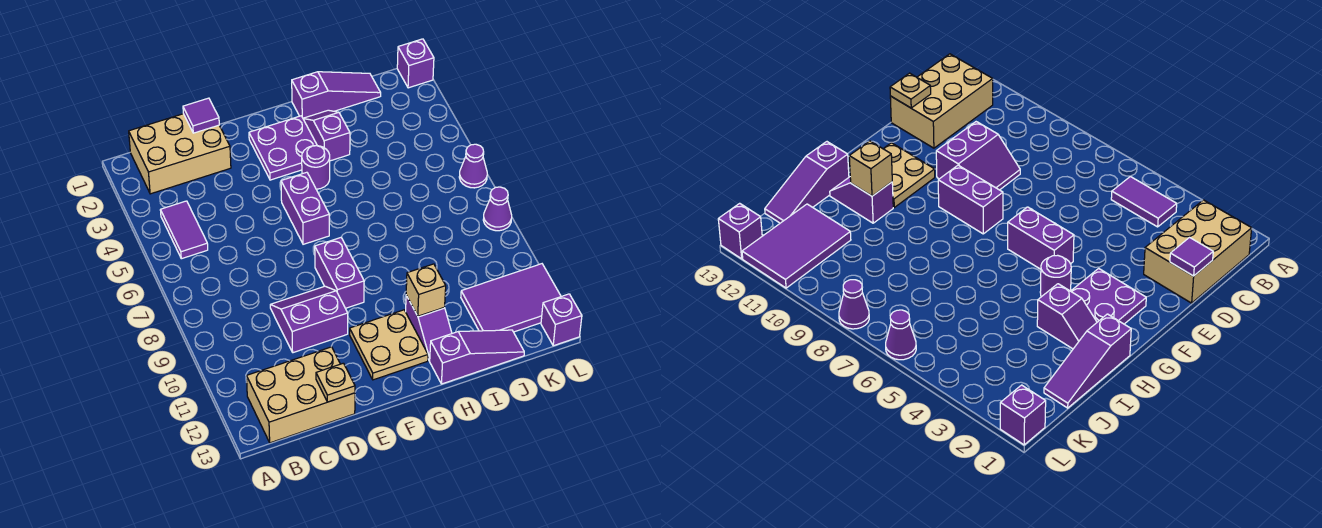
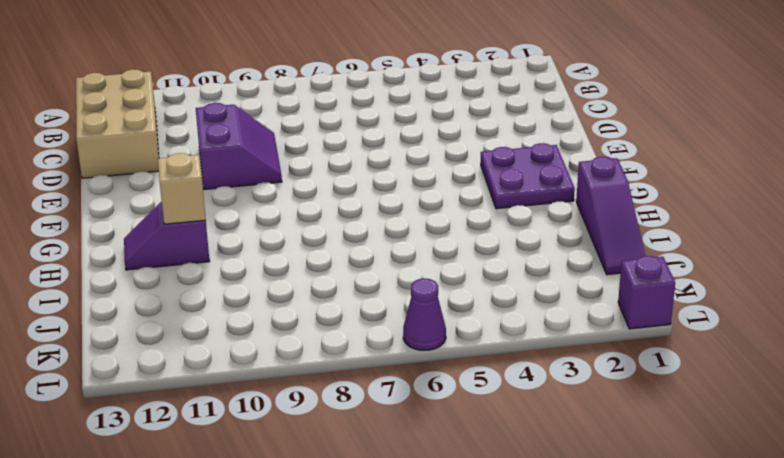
none -> tan 2x3 brick [129,114,231,194]
none -> purple 1x2 tile [160,201,208,259]
none -> purple 1x2 brick [281,172,329,244]

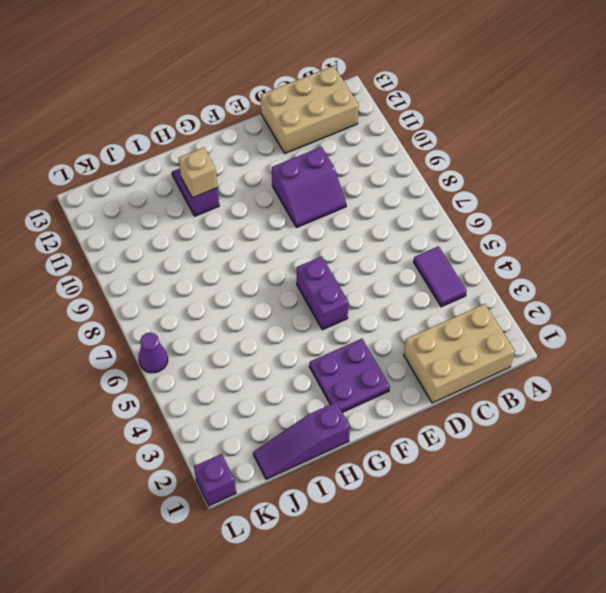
none -> purple 1x2 brick [315,238,364,308]
none -> tan 2x2 plate [350,310,428,380]
none -> purple 1x1 round brick [302,146,330,189]

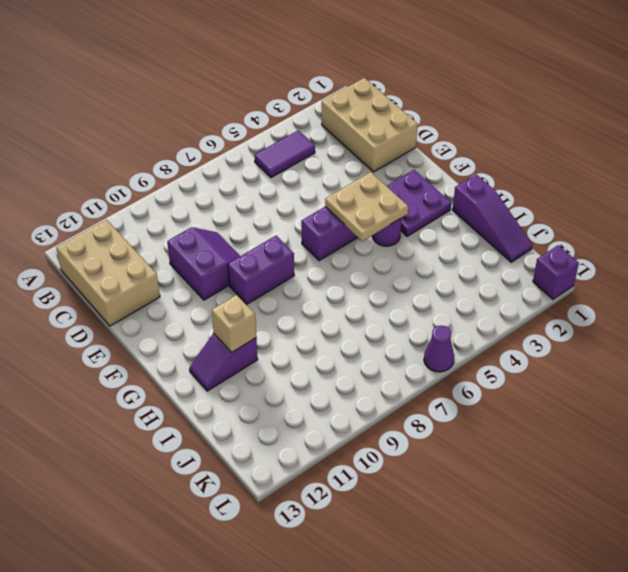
tan 2x2 plate [325,172,408,241] -> tan 2x2 plate moved to [350,310,428,380]
none -> purple 1x2 slope [303,110,350,161]
none -> purple 1x3 slope [430,330,524,384]
none -> purple 2x3 tile [461,264,561,332]

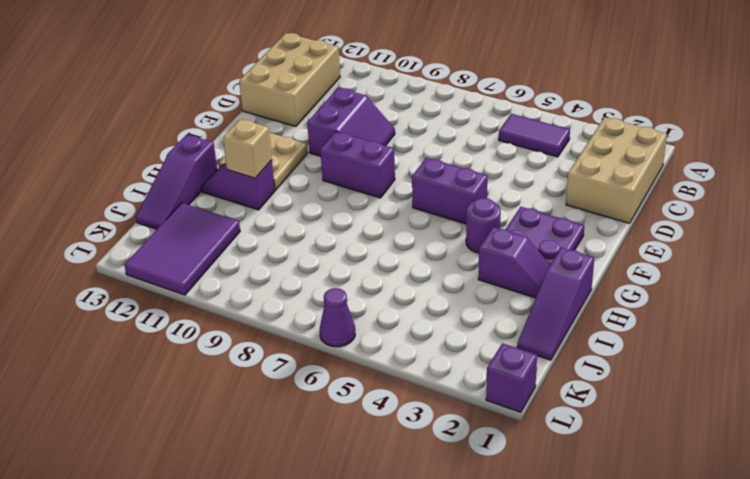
none -> purple 1x1 cone [483,187,512,231]
none -> purple 1x1 brick [541,294,582,346]
none -> purple 1x1 tile [183,98,219,133]

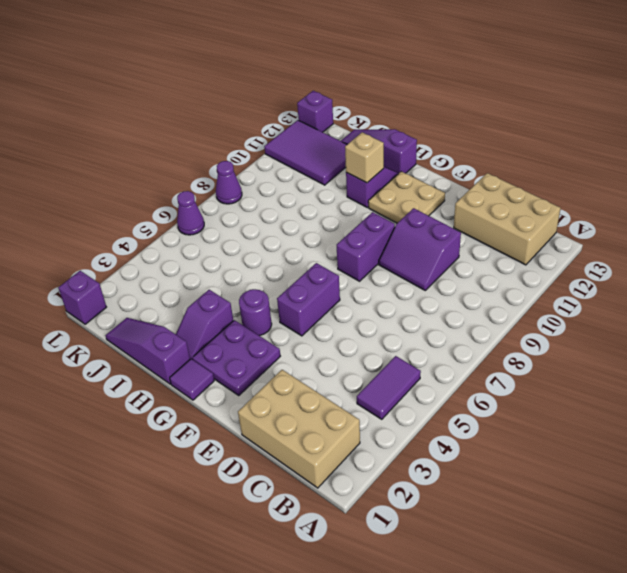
purple 1x1 tile [170,359,214,400] -> purple 1x1 tile moved to [183,98,219,133]
none -> tan 1x1 plate [316,363,355,402]

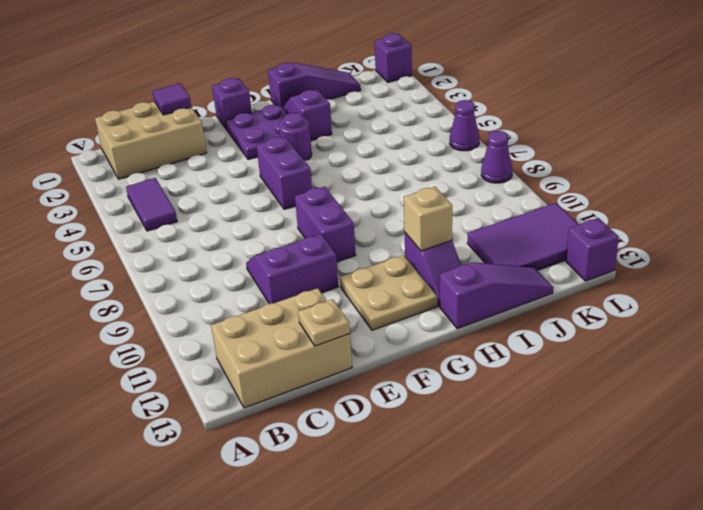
purple 1x1 brick [212,78,252,129] -> none

